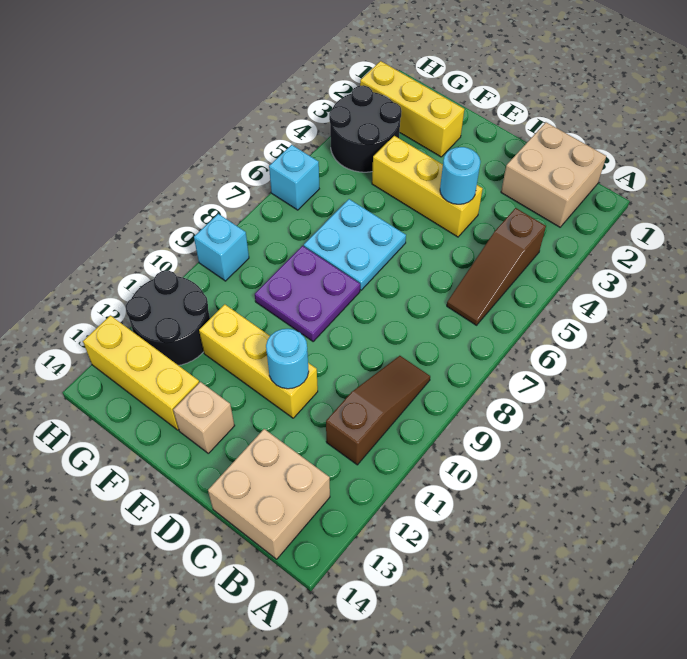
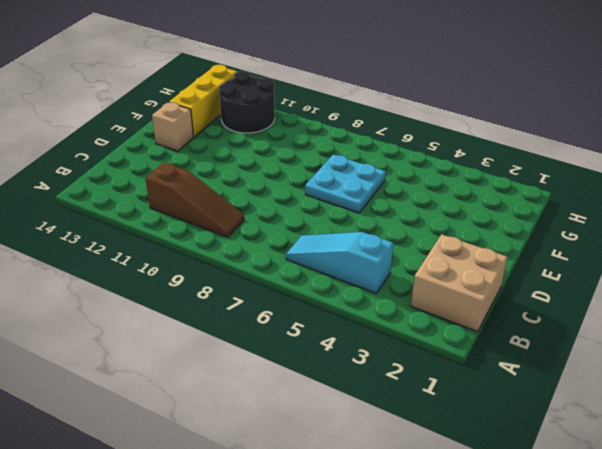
cyan 1x3 slope [286,232,393,293] -> brown 1x3 slope [447,208,546,325]
none -> tan 2x2 brick [208,429,330,559]
none -> yellow 1x3 brick [372,136,483,237]
none -> yellow 1x3 brick [199,304,318,418]

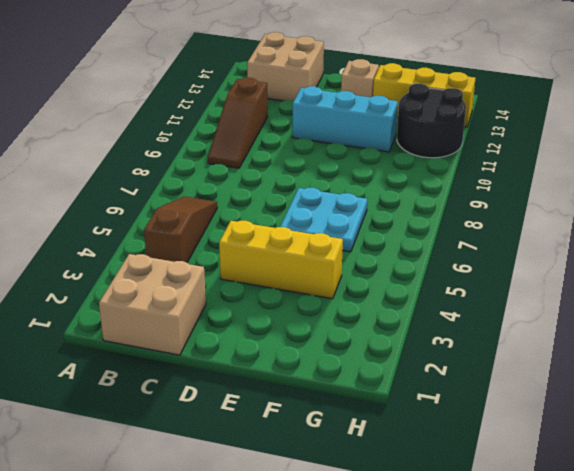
cyan 1x3 brick [292,86,398,152] -> yellow 1x3 brick [199,304,318,418]
none -> purple 2x2 plate [255,246,360,341]
none -> yellow 1x3 brick [360,61,464,157]
none -> black 2x2 round brick [329,85,401,172]

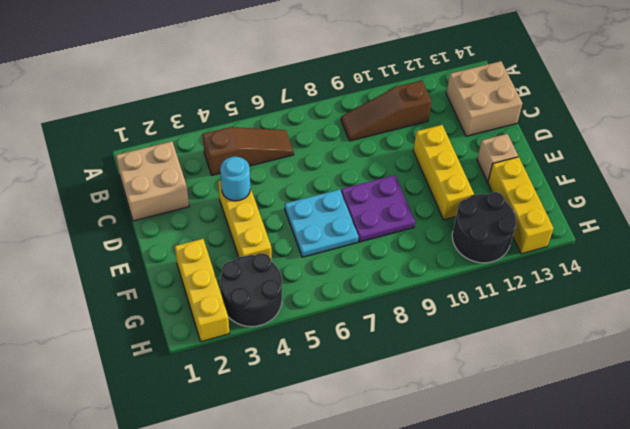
none -> cyan 1x1 brick [269,145,319,210]
none -> cyan 1x1 brick [194,214,249,281]
none -> cyan 1x1 round brick [266,329,309,389]

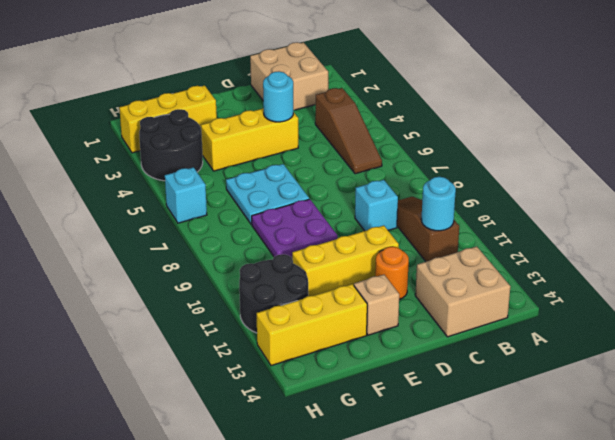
cyan 1x1 round brick [421,177,456,231] -> cyan 1x1 round brick moved to [266,329,309,389]
cyan 1x1 brick [355,180,398,231] -> cyan 1x1 brick moved to [194,214,249,281]
orange 1x1 round brick [375,247,409,300] -> none

